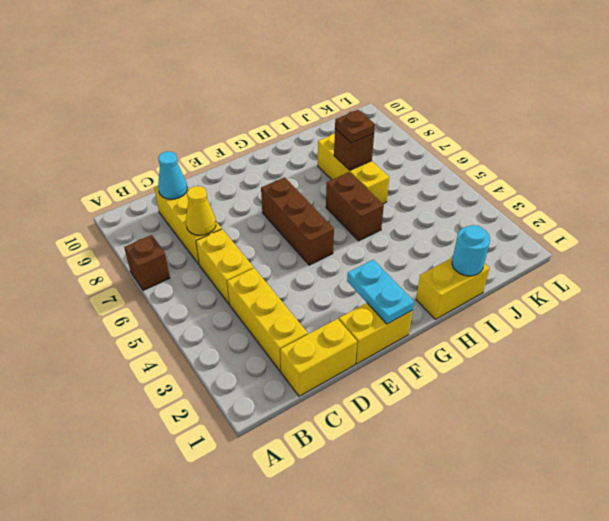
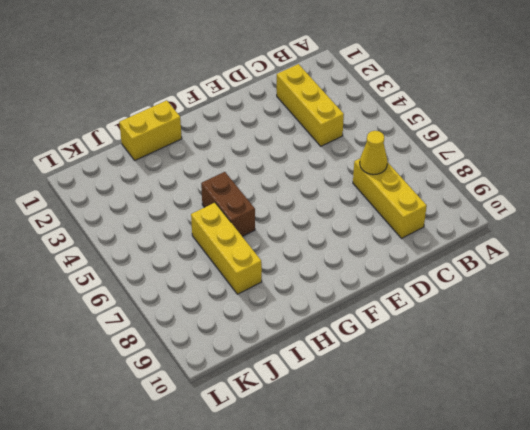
none -> brown 1x1 brick [124,235,170,291]
none -> yellow 1x2 brick [280,319,357,396]
none -> yellow 1x2 brick [196,229,254,305]

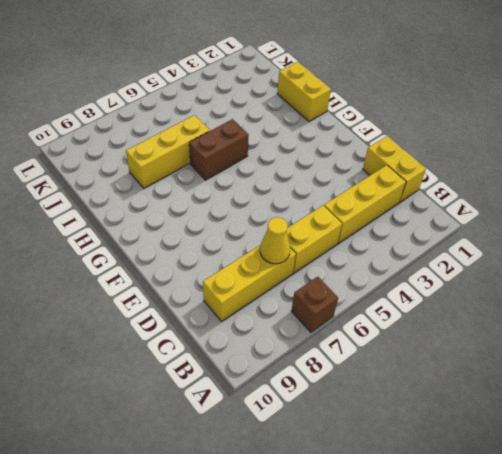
none -> yellow 1x2 brick [339,303,413,364]
none -> brown 1x3 brick [261,177,334,265]
none -> cyan 1x1 cone [158,151,187,199]

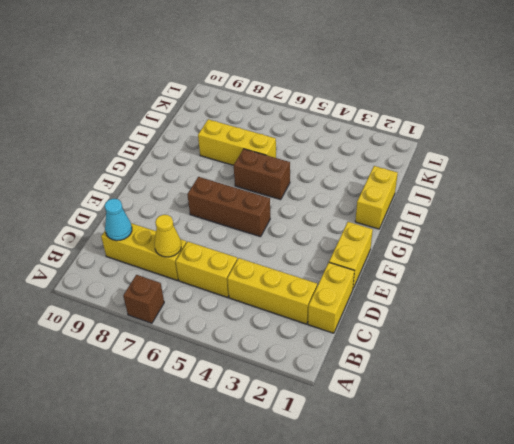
none -> cyan 1x2 plate [347,260,414,324]
none -> cyan 1x1 round brick [452,225,490,276]
none -> brown 1x1 brick [334,129,374,170]

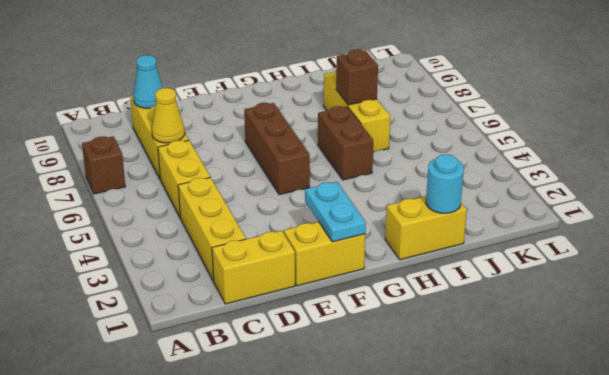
none -> brown 1x1 plate [335,110,375,143]

